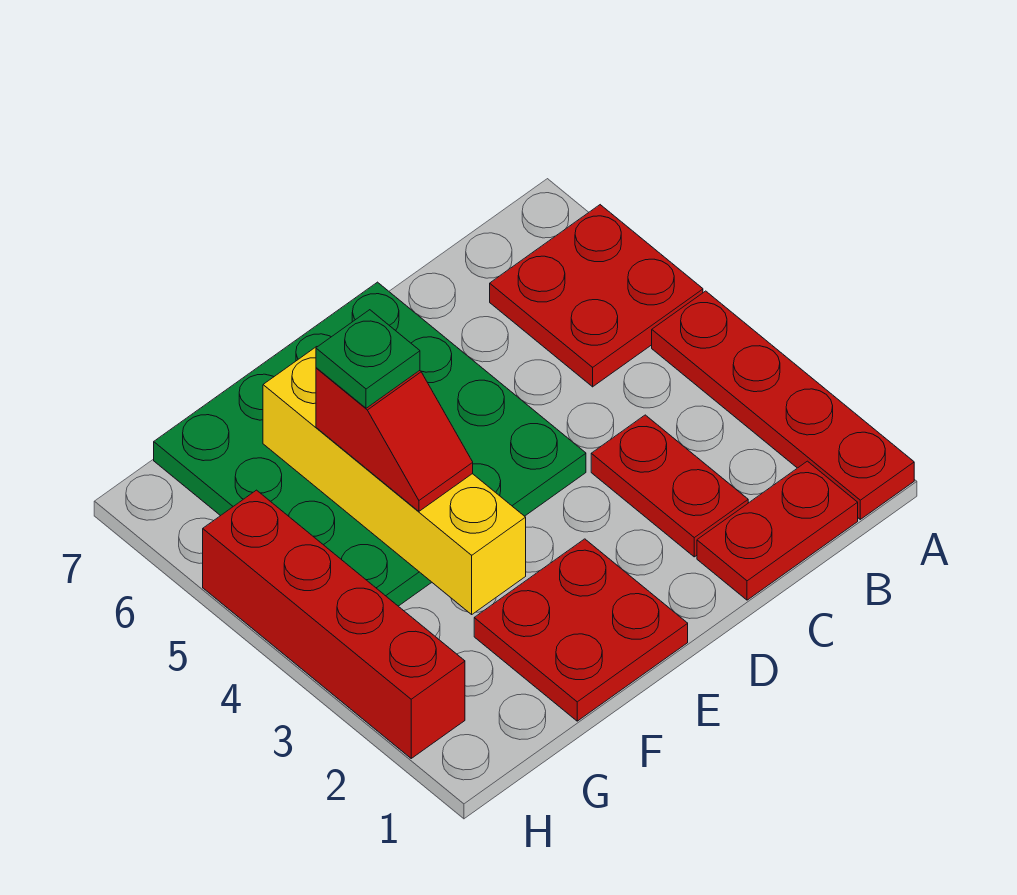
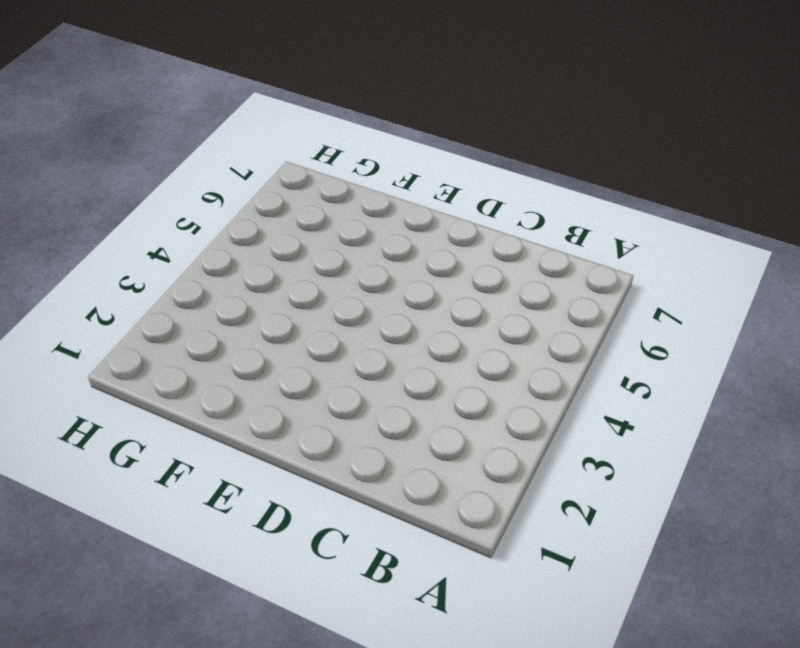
none -> red 1x4 plate [652,291,914,519]
none -> red 2x2 plate [490,205,703,387]

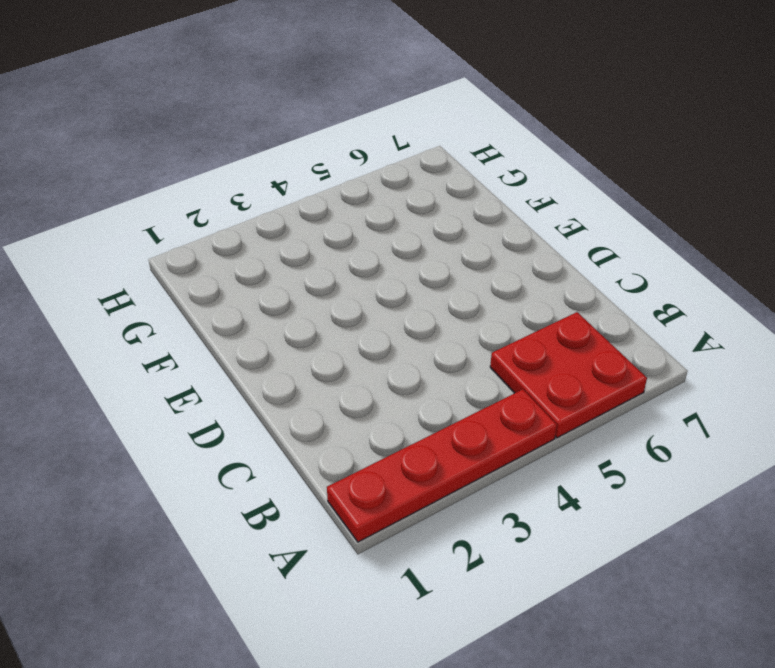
none -> red 1x2 plate [697,461,858,600]
none -> red 1x2 plate [591,415,748,557]

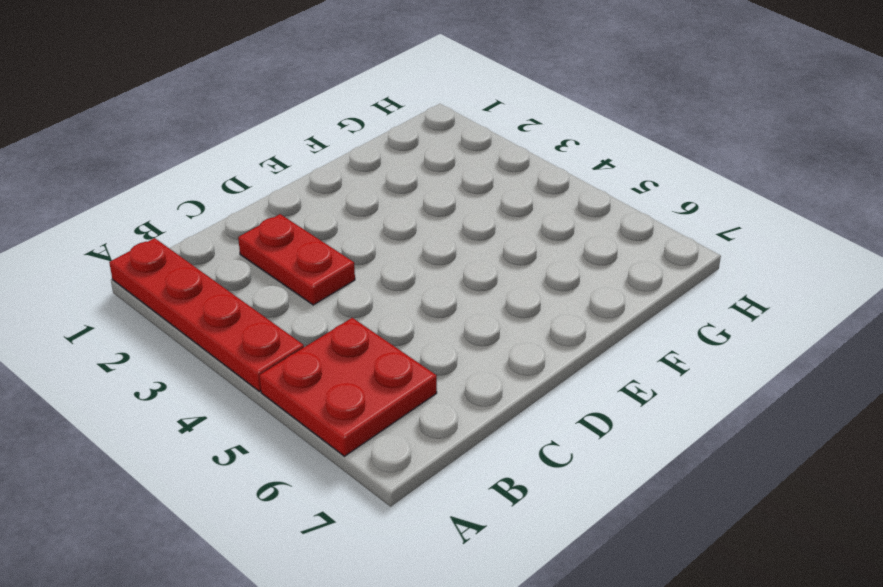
none -> red 1x2 plate [697,461,858,600]
none -> green 4x4 plate [154,282,586,606]

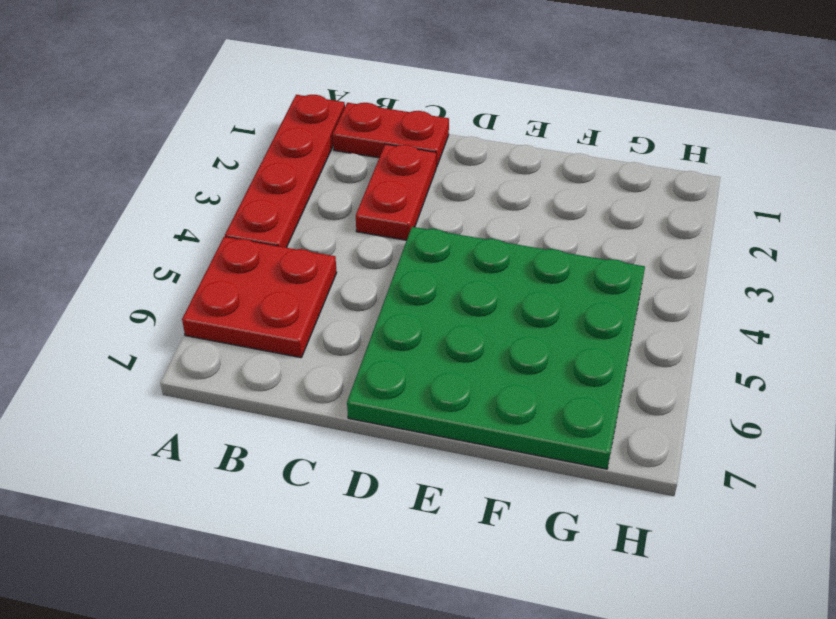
none -> red 2x2 plate [474,539,688,721]
none -> red 1x4 brick [203,490,465,758]

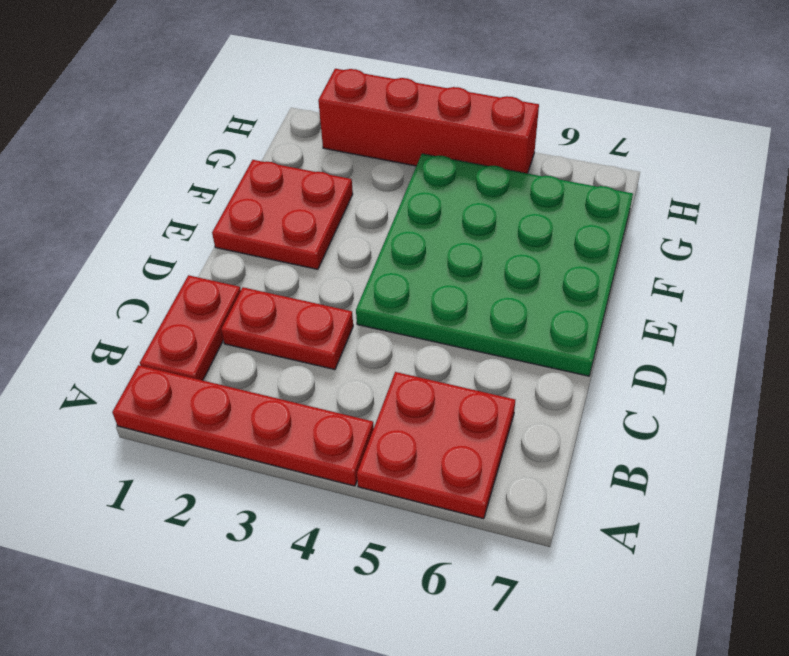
none -> yellow 1x4 brick [263,347,526,614]
none -> red 1x2 slope [316,368,473,511]

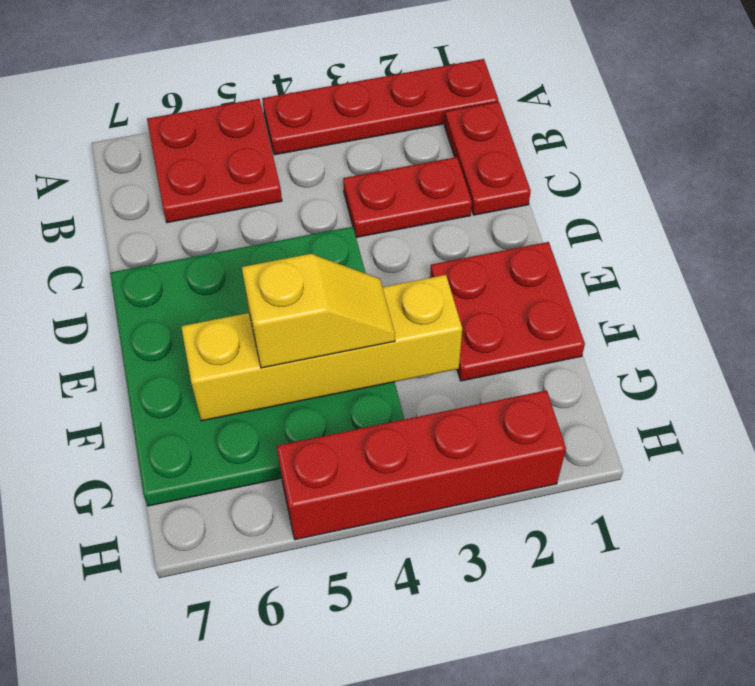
yellow 1x2 slope [242,254,395,368] -> red 1x2 slope [316,368,473,511]
none -> green 1x1 plate [316,310,420,408]

